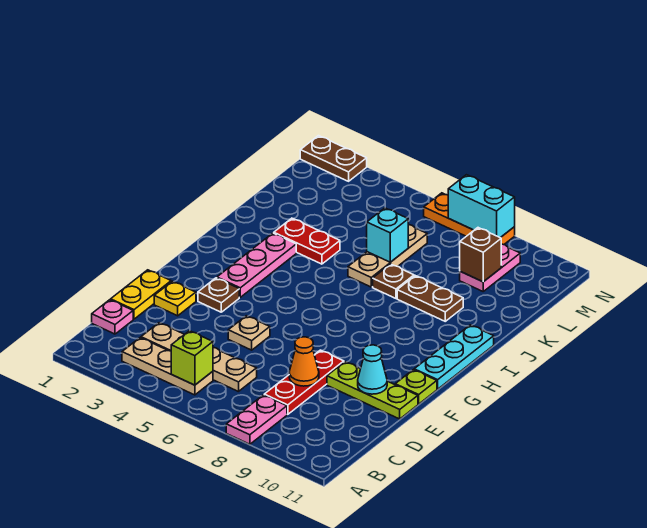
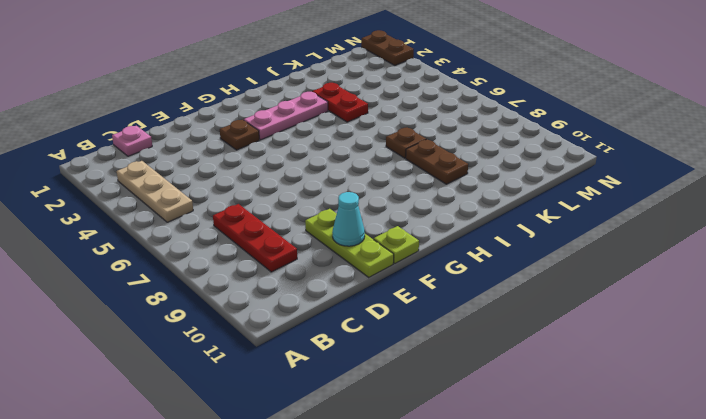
red 1x3 plate [213,204,297,272] -> red 1x3 plate turned to [264,350,344,414]
none -> pink 1x2 plate [226,395,287,444]
none -> tan 1x4 plate [141,323,257,392]
none -> yellow 1x2 plate [111,270,171,319]

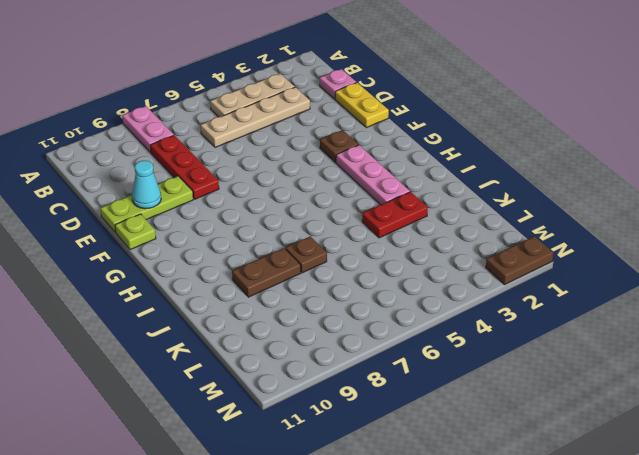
none -> yellow 1x1 plate [154,281,196,316]
none -> tan 1x1 plate [228,316,270,350]
none -> cyan 1x3 plate [414,325,494,389]

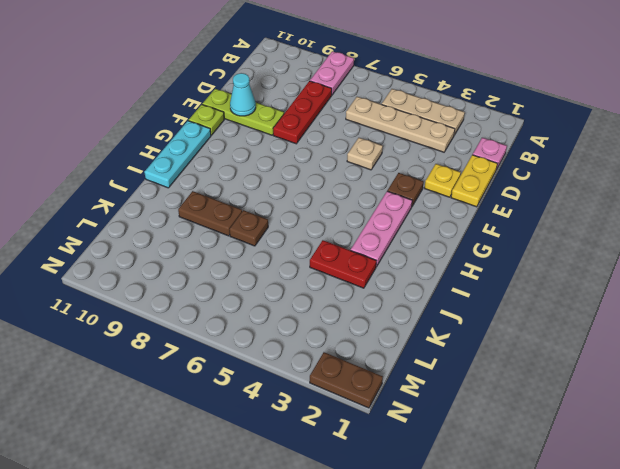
none -> tan 1x3 plate [348,225,427,287]
none -> pink 1x2 plate [460,244,520,291]
none -> orange 1x3 plate [424,193,515,245]

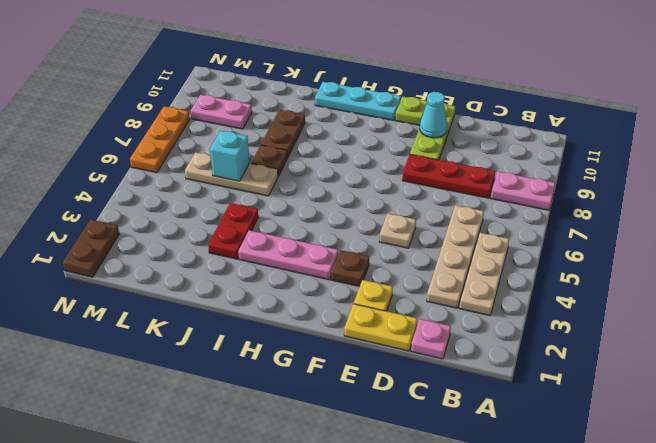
none -> lime 1x1 brick [171,331,213,385]
none -> orange 1x1 cone [289,337,319,386]
none -> brown 1x1 brick [460,228,501,282]

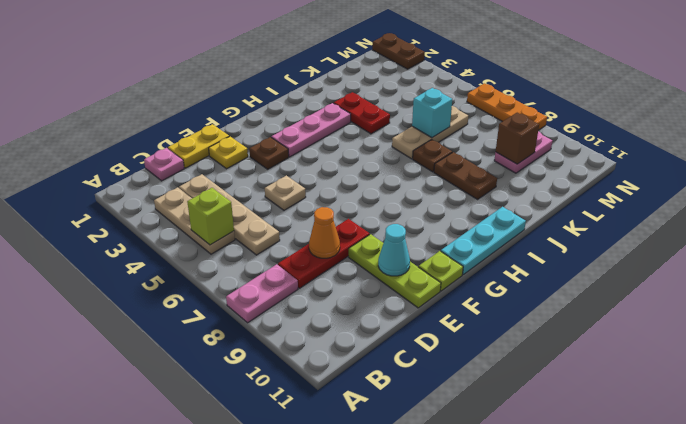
none -> cyan 1x2 brick [448,175,515,238]

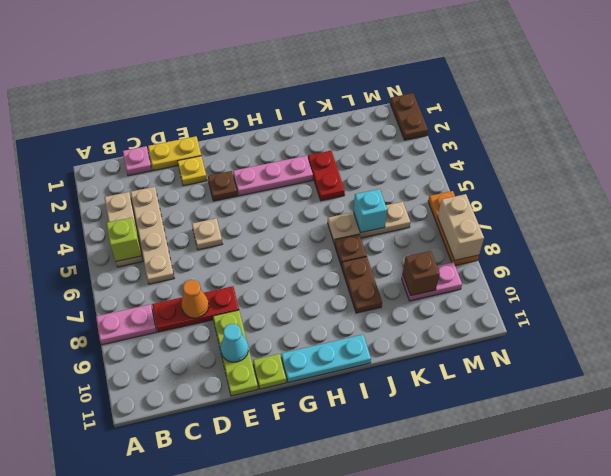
tan 1x2 brick [438,194,484,260] -> cyan 1x2 brick [448,175,515,238]

